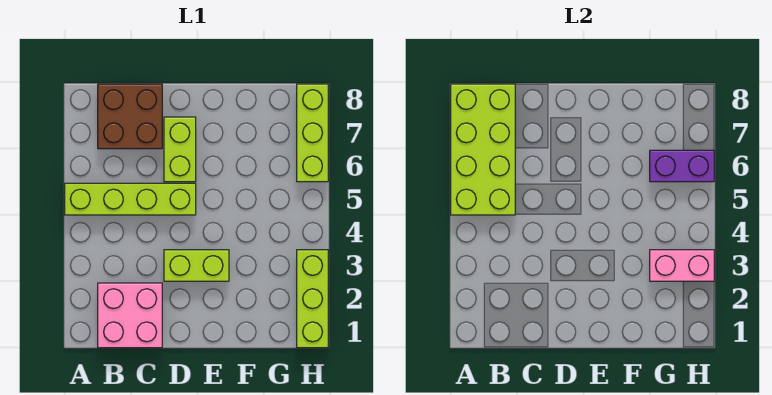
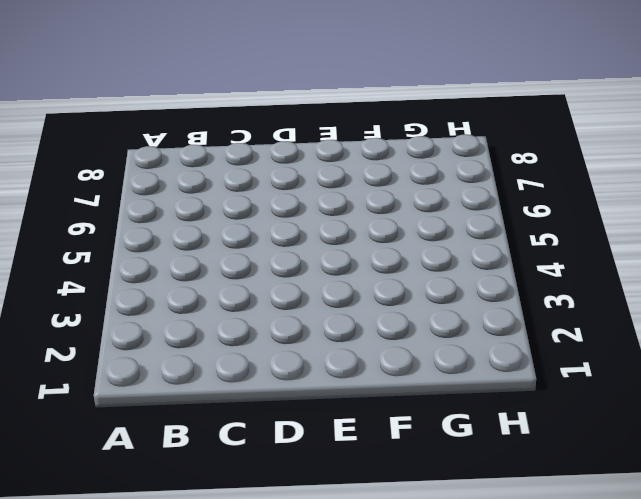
none -> lime 1x4 brick [65,183,196,215]
none -> pink 2x2 brick [98,283,162,348]

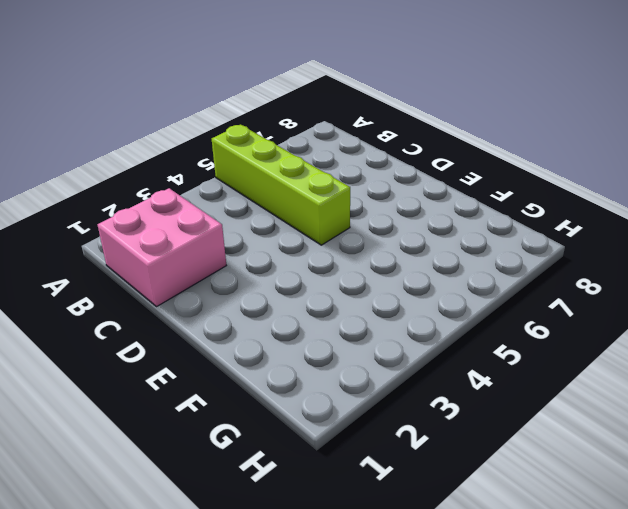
none -> brown 2x2 brick [98,84,162,149]
none -> lime 1x2 brick [164,250,229,281]

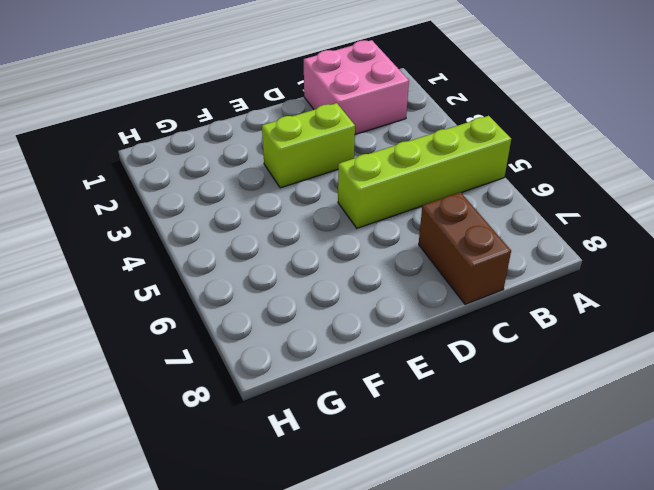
brown 1x2 brick [419,192,511,304] -> brown 2x2 brick [98,84,162,149]
none -> lime 1x2 brick [164,117,196,182]
none -> lime 1x3 brick [297,250,328,348]

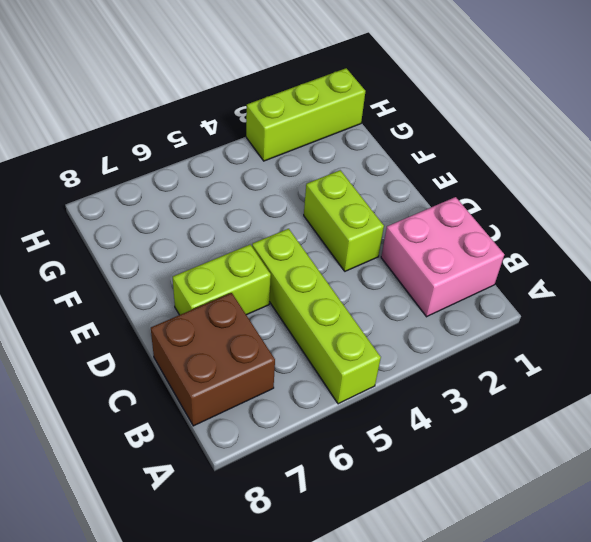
none -> lime 1x3 brick [297,84,328,182]
none -> lime 2x4 brick [451,84,515,215]

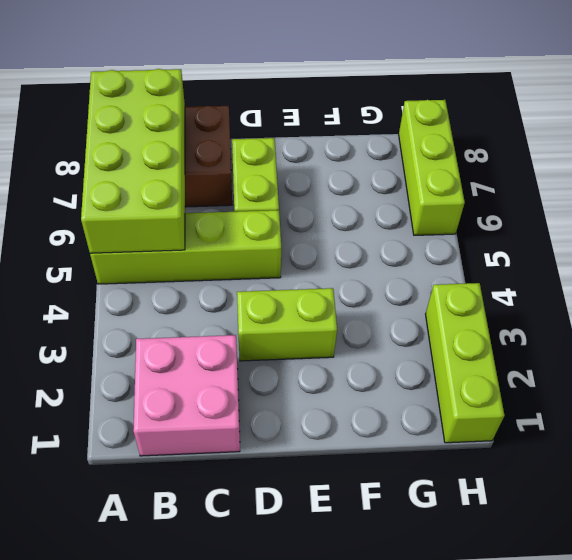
none -> pink 1x2 brick [650,250,714,281]
none -> purple 1x2 brick [650,150,714,182]

